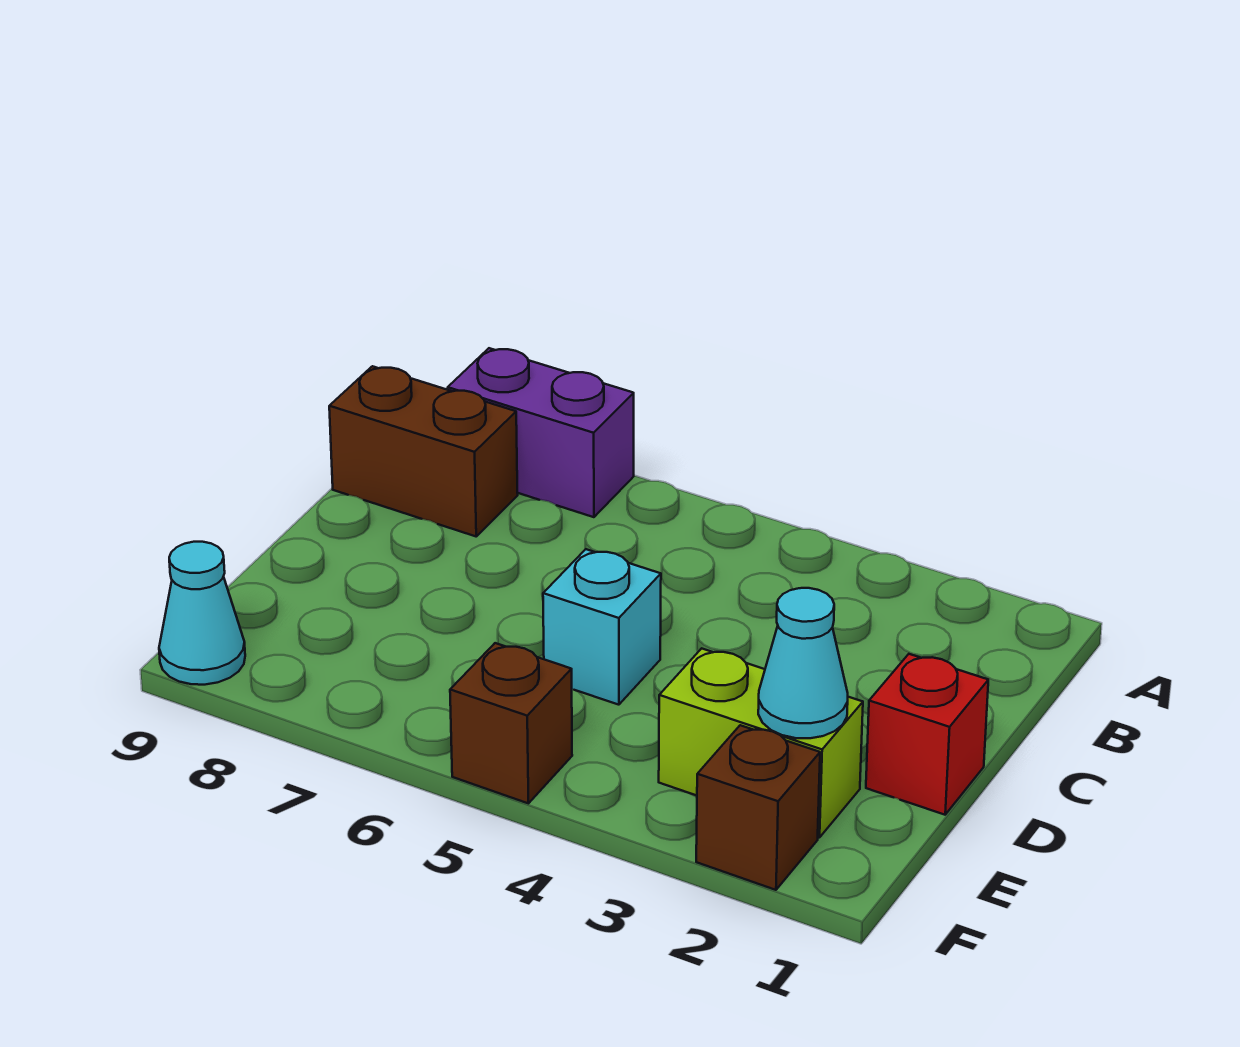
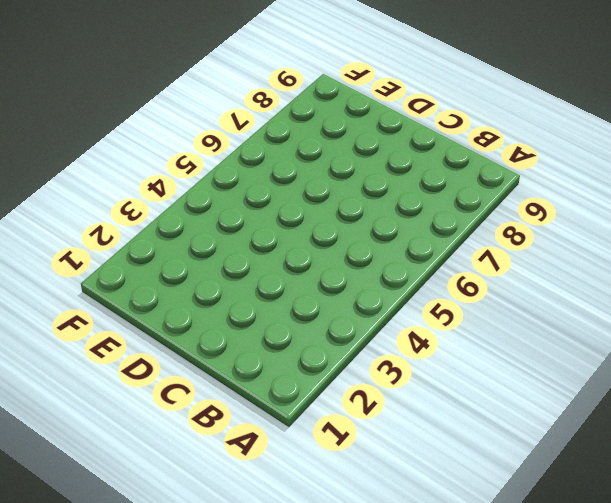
none -> purple 1x2 brick [448,348,634,517]
none -> brown 1x2 brick [329,366,518,536]

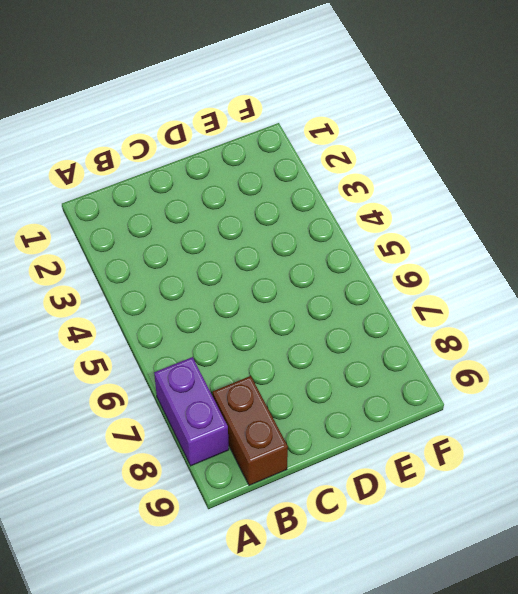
none -> red 1x1 brick [866,654,988,815]
none -> cyan 1x1 brick [543,549,661,705]

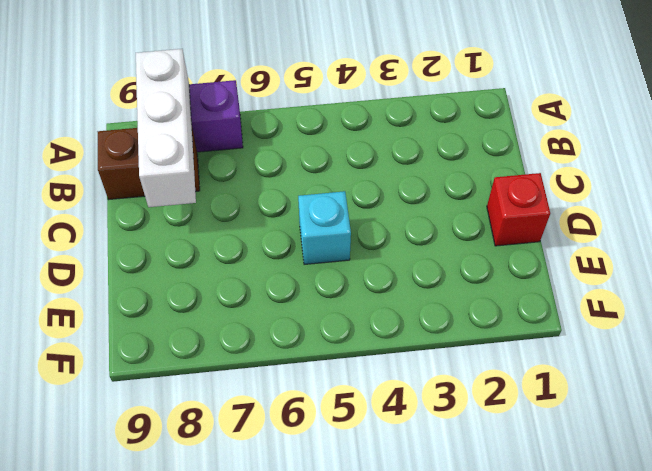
white 1x3 brick [136,49,196,207] -> none
none -> lime 1x2 brick [659,648,863,838]
none -> brown 1x1 brick [696,725,820,890]

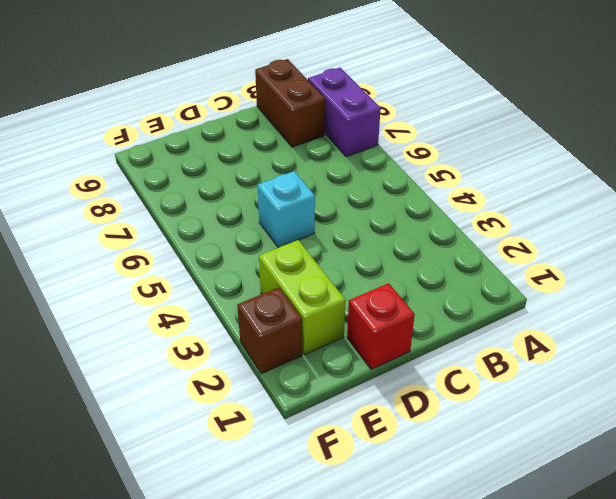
none -> brown 1x1 brick [450,643,572,803]
none -> cyan 1x1 cone [159,542,245,685]

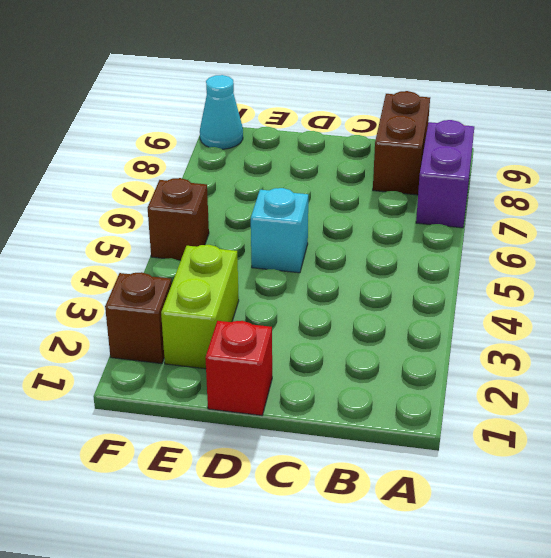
none -> cyan 1x1 cone [758,588,848,738]

